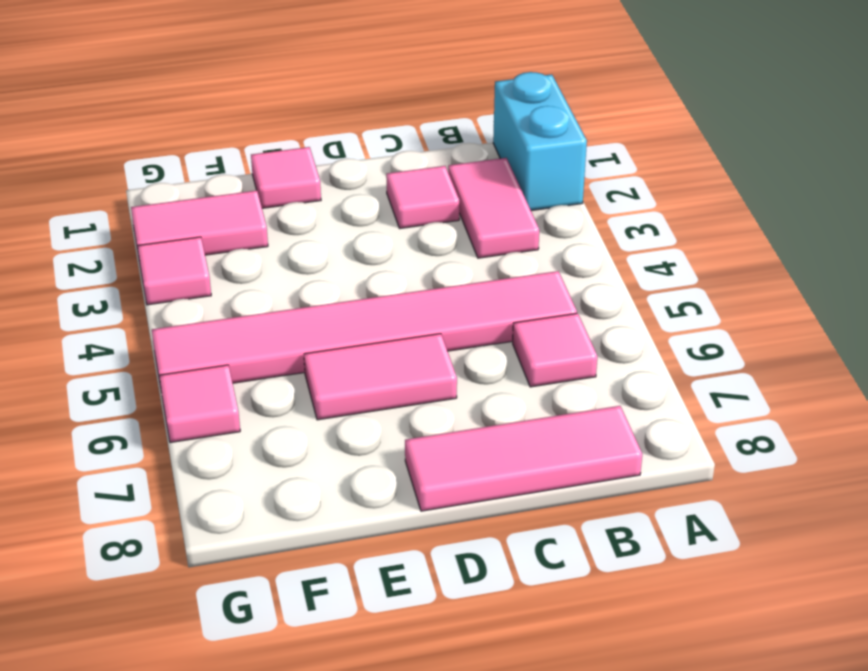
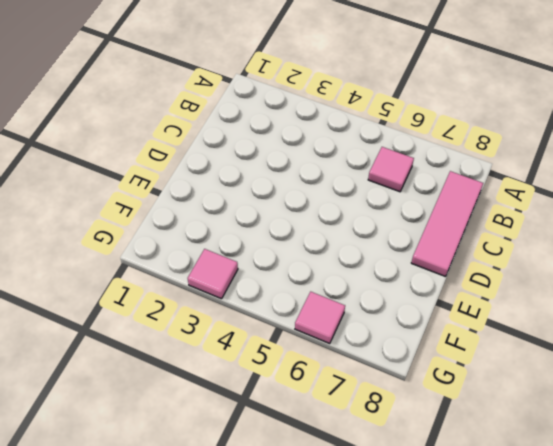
none -> cyan 1x2 brick [493,72,587,211]
none -> pink 1x2 tile [448,158,539,258]

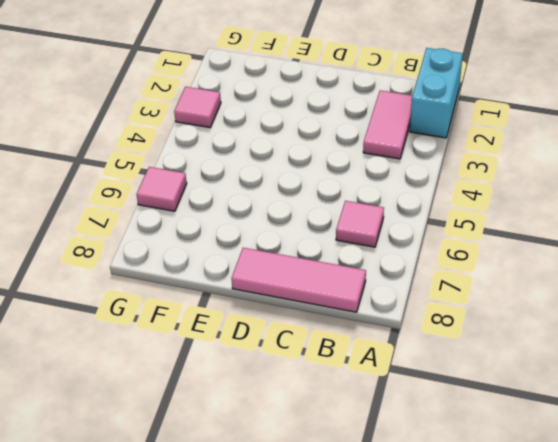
none -> pink 1x6 tile [152,271,577,387]
none -> pink 1x1 tile [386,166,459,228]

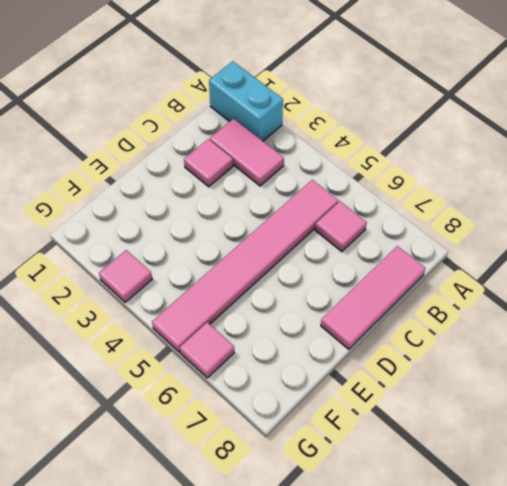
none -> pink 1x2 tile [304,334,457,420]
none -> pink 1x1 tile [251,147,321,208]

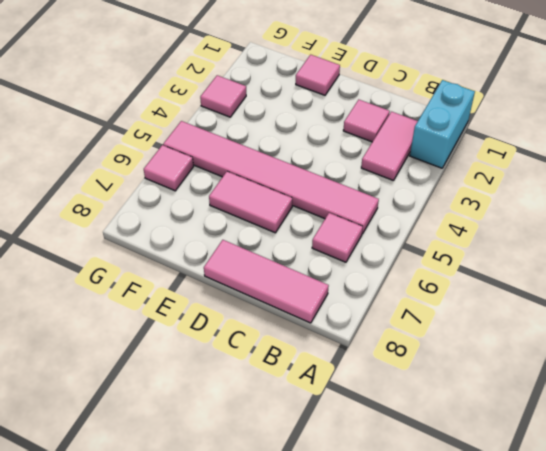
none -> pink 1x2 tile [131,191,268,255]

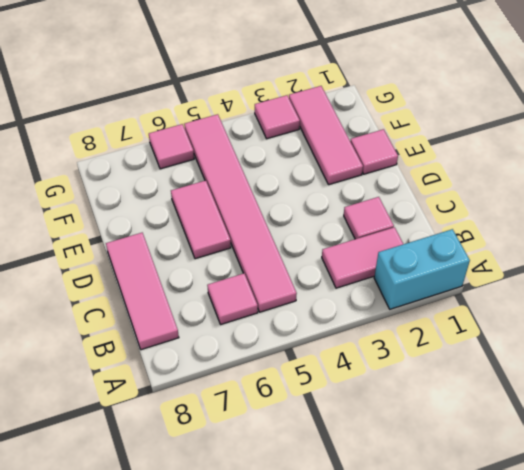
pink 1x3 tile [289,86,363,185] -> pink 1x2 tile [131,191,268,255]

